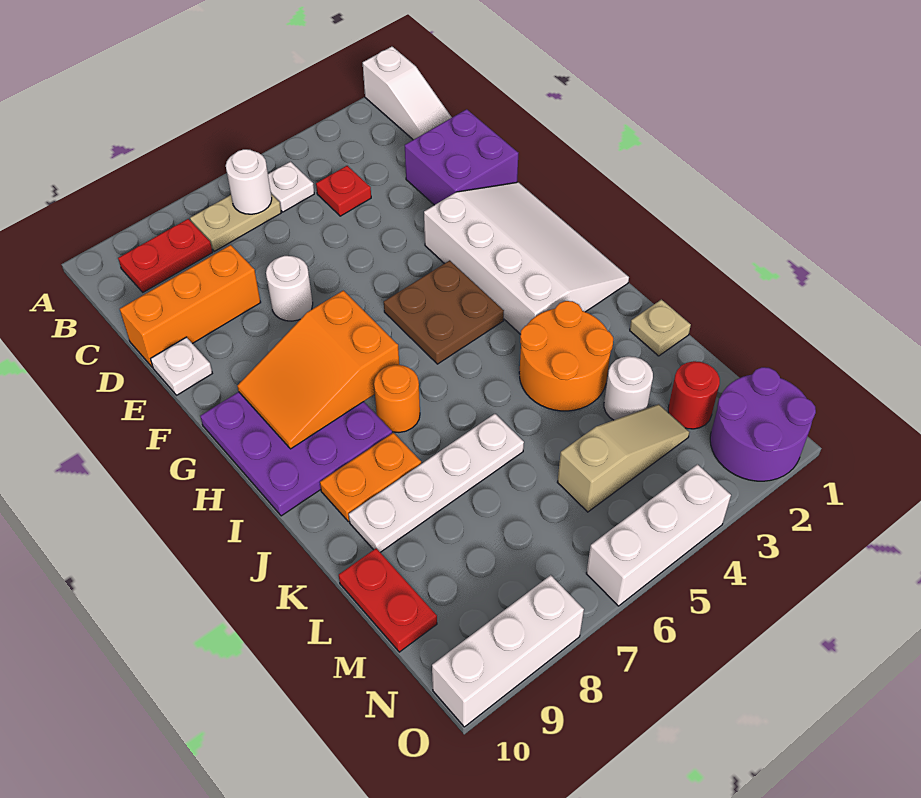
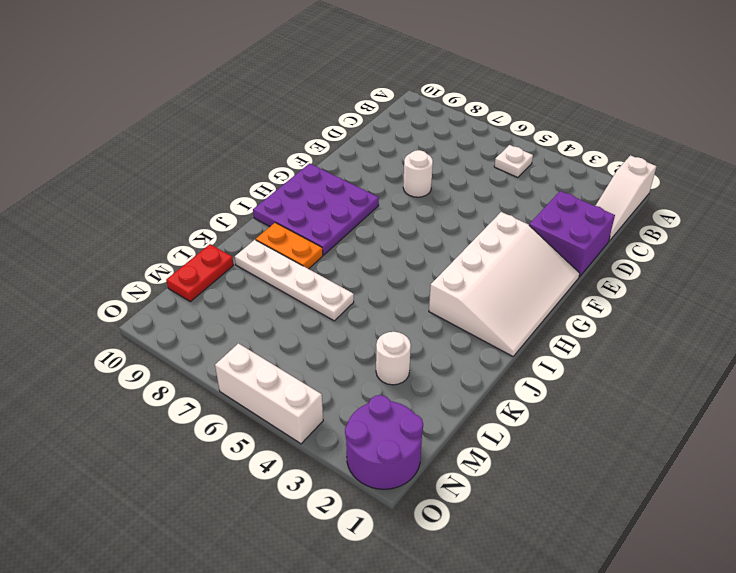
none -> tan 1x2 plate [190,194,281,251]
none -> red 1x2 plate [118,219,213,292]
none -> red 1x1 plate [316,166,371,216]

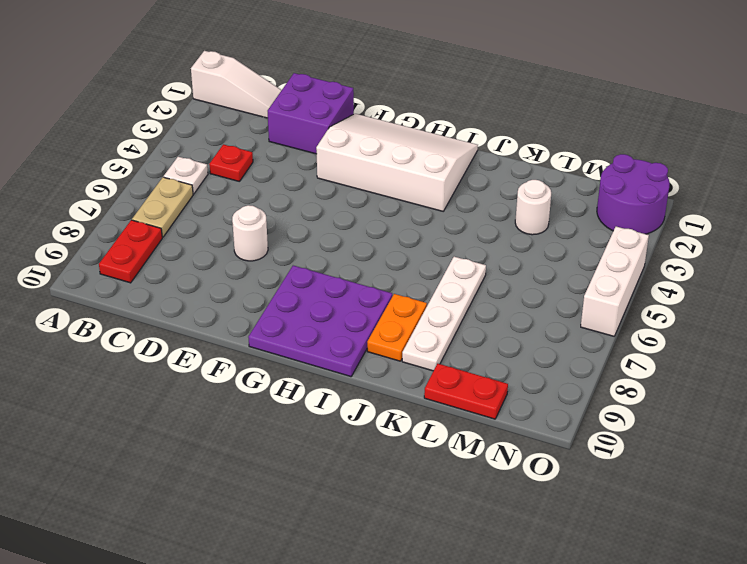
none -> orange 1x3 brick [120,245,261,367]
none -> white 1x1 plate [151,337,212,395]
none -> brown 2x2 plate [384,260,504,364]

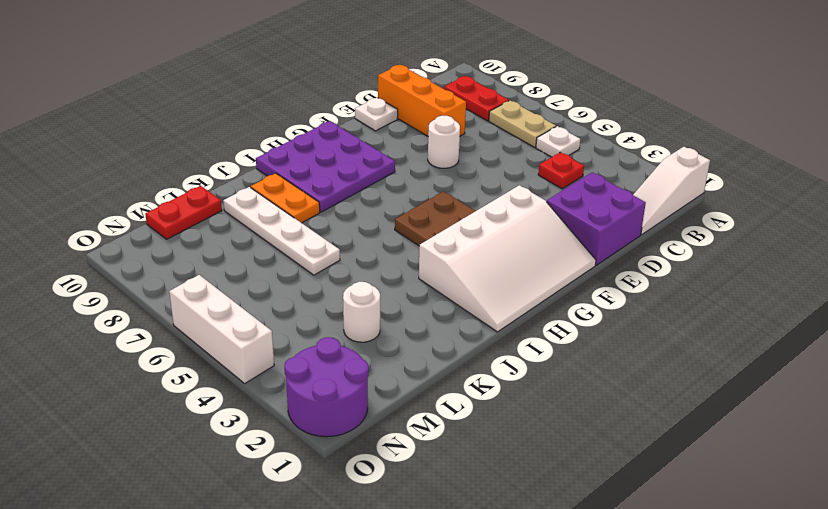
none -> orange 1x1 round brick [374,365,420,432]
none -> orange 2x2 round brick [519,301,613,411]
none -> tan 1x1 plate [630,300,691,356]

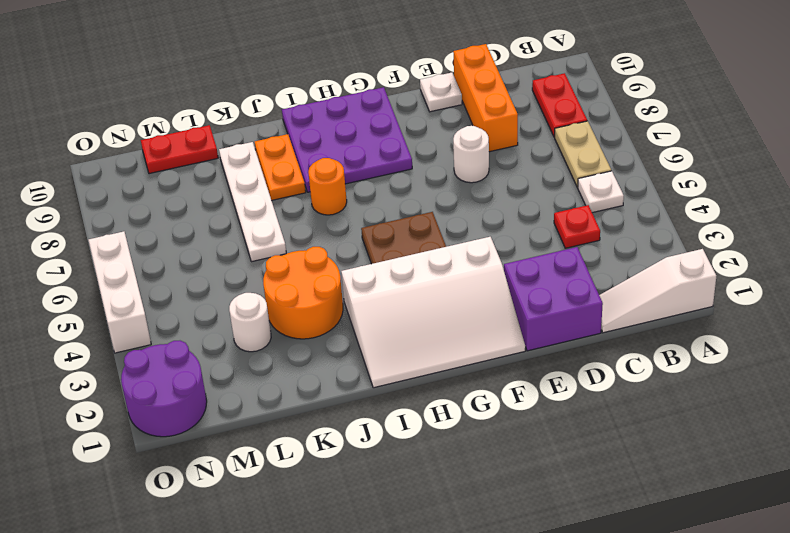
none -> tan 1x1 plate [630,300,691,356]
none -> red 1x1 round brick [668,361,720,429]
none -> tan 1x3 slope [557,404,690,512]

